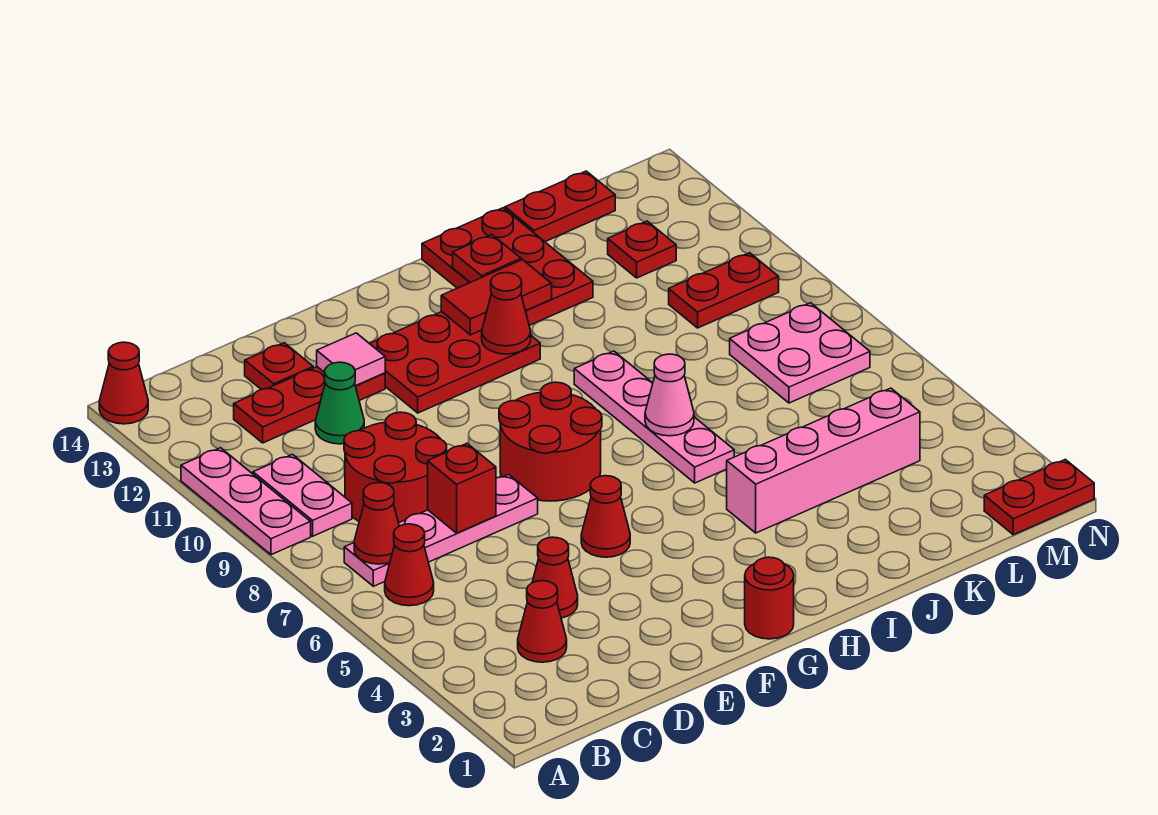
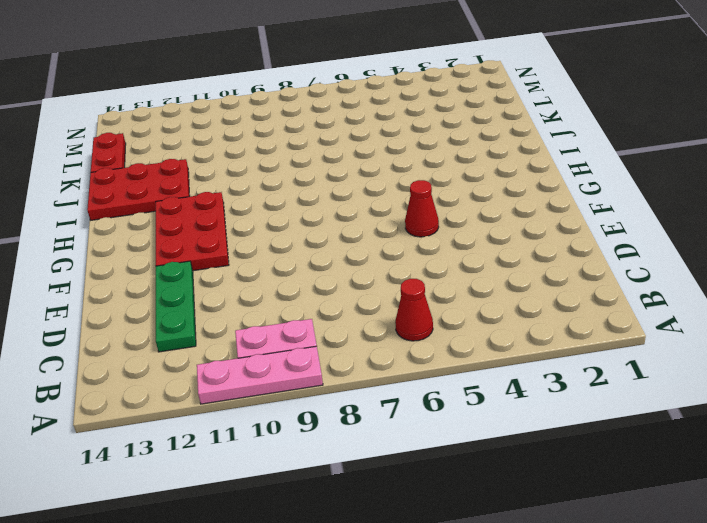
green 1x3 plate [156,261,196,352] -> red 1x3 plate [234,367,385,443]
none -> red 1x1 cone [99,342,148,424]
none -> pink 1x4 plate [344,474,538,586]
none -> red 1x1 cone [518,581,567,662]
none -> red 2x2 round brick [344,412,447,523]

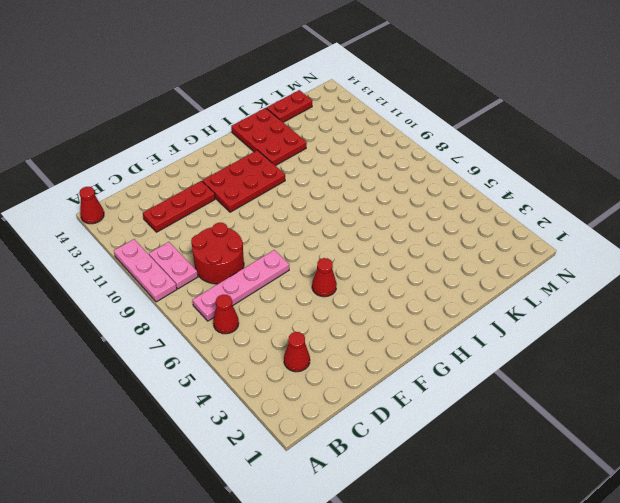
none -> red 1x1 cone [532,537,578,618]
none -> green 1x1 cone [315,362,364,444]
none -> red 1x1 plate [245,343,313,389]
none -> red 2x2 round brick [499,382,602,501]

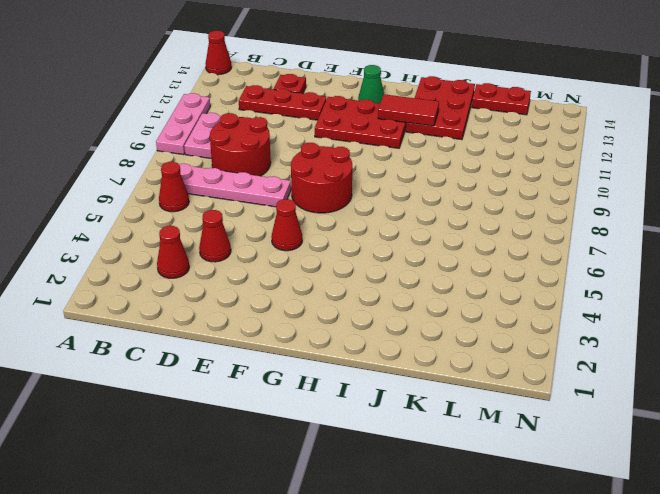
green 1x1 cone [358,65,384,103] -> green 1x1 cone moved to [315,362,364,444]
none -> red 1x1 round brick [745,557,794,639]
none -> pink 1x4 brick [727,388,920,533]
none -> pink 1x4 plate [574,351,734,483]
none -> pink 2x2 plate [730,303,870,403]

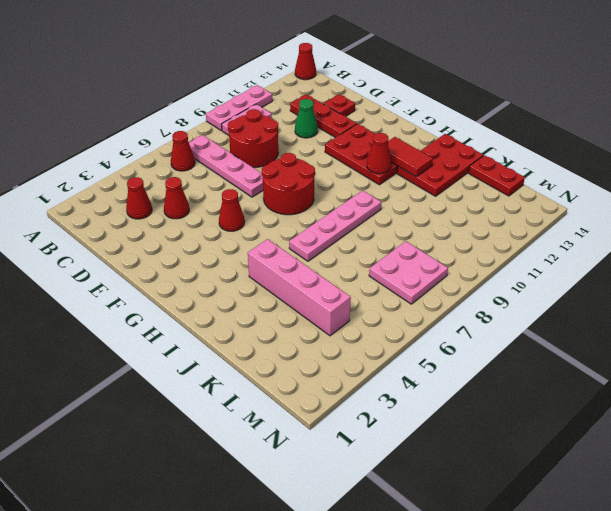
none -> red 1x1 round brick [745,557,794,639]
none -> red 1x2 plate [669,253,779,328]
none -> red 1x1 plate [608,221,676,278]
none -> red 1x2 plate [984,459,1094,535]

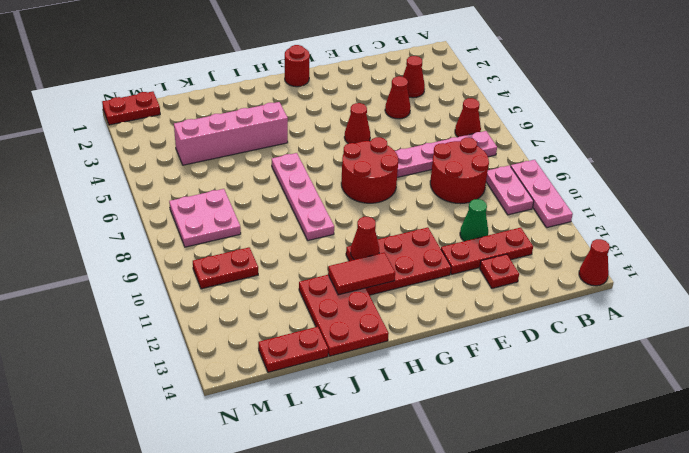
none -> red 1x1 plate [608,221,676,278]
none -> red 1x1 cone [354,483,399,564]
none -> red 1x1 brick [428,444,496,533]
none -> pink 1x1 tile [317,333,385,386]

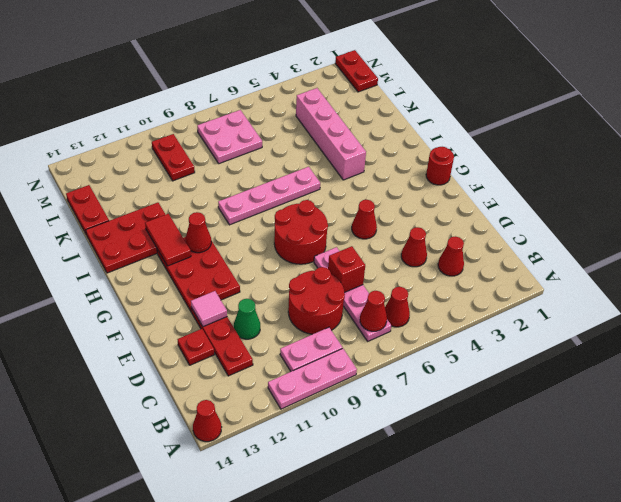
none -> red 1x1 plate [608,221,676,278]
none -> pink 1x1 cone [645,354,694,436]
none -> red 1x1 plate [453,235,521,282]

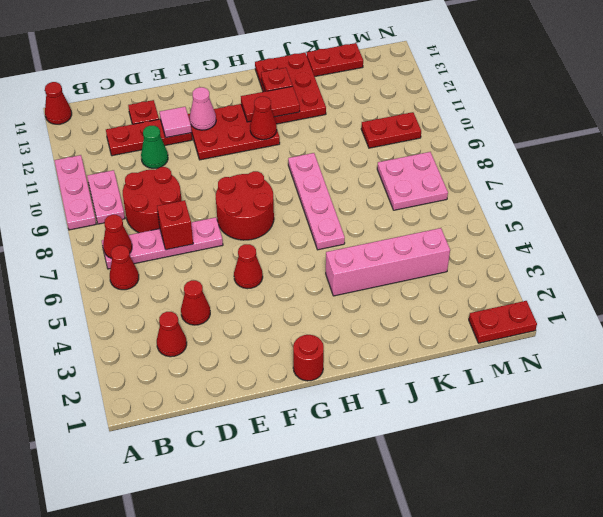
pink 1x1 cone [190,87,216,130] -> pink 1x1 cone moved to [645,354,694,436]
none -> red 1x1 plate [608,221,676,278]

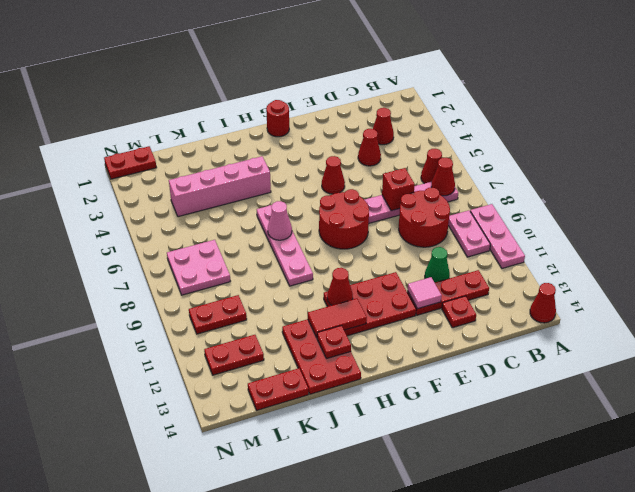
red 1x2 plate [204,335,264,375] -> red 1x1 plate [608,221,676,278]

